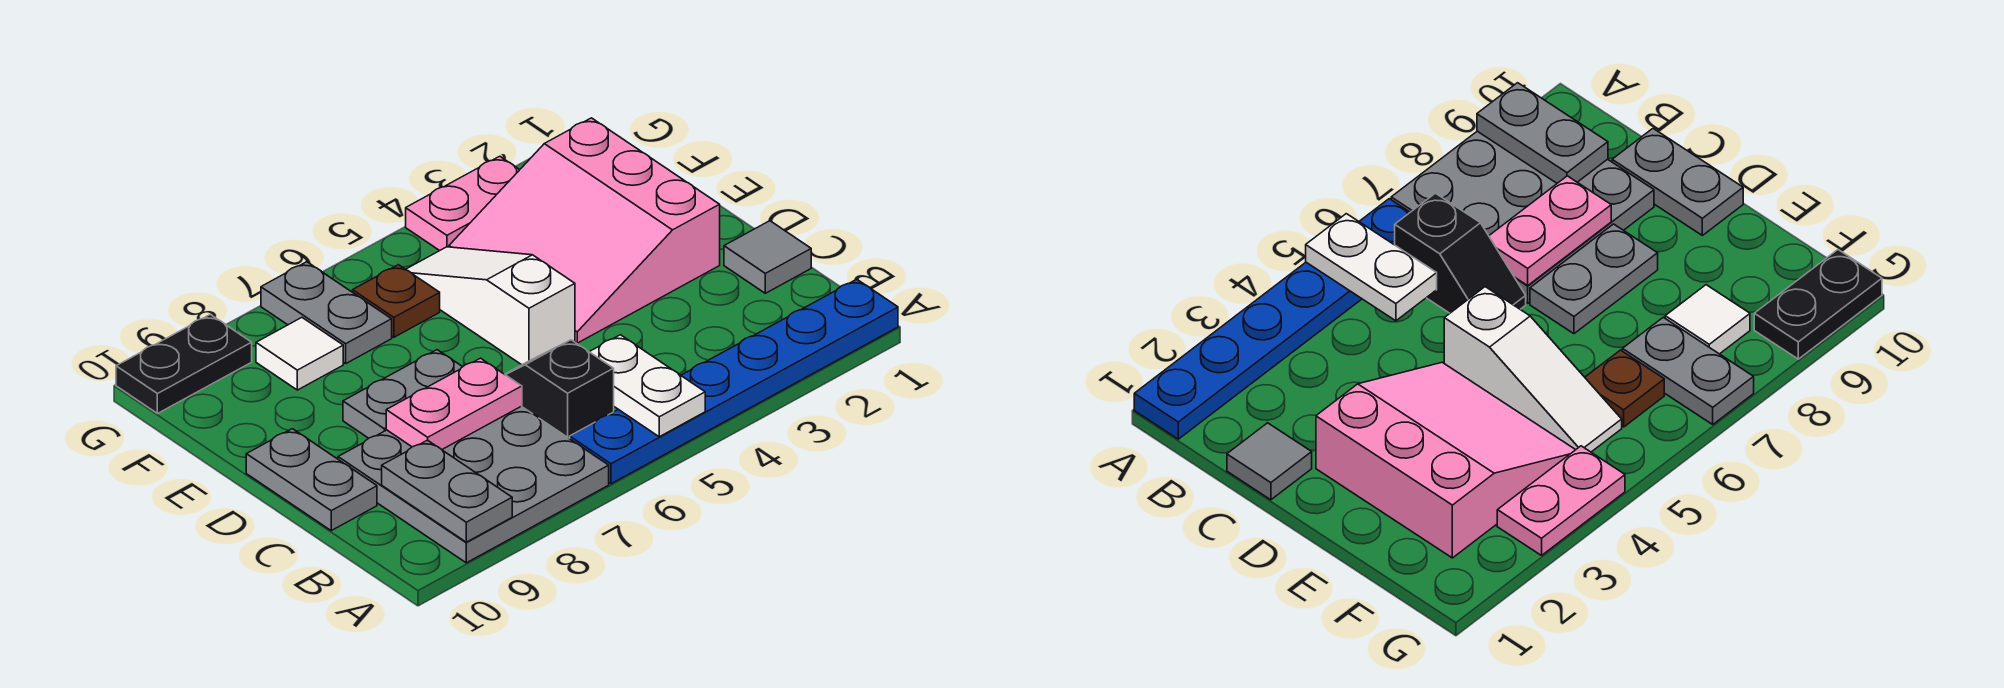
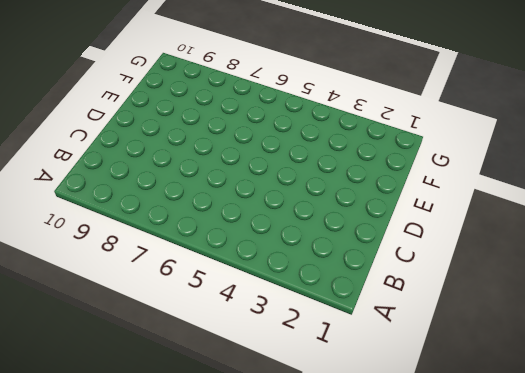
none -> blue 1x6 plate [570,279,898,484]
none -> grey 3x3 plate [338,406,609,563]
none -> black 1x2 slope [505,340,614,439]

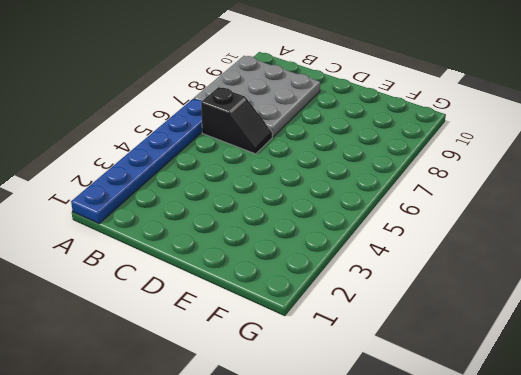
none -> grey 1x1 tile [724,221,811,293]
none -> grey 1x2 plate [246,429,377,531]
none -> pink 3x3 slope [449,118,720,343]

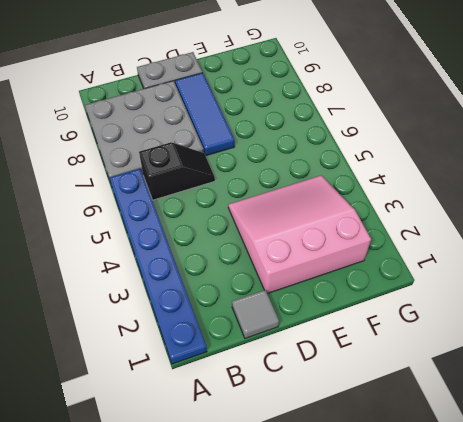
blue 1x3 tile [175,73,235,156] -> grey 1x2 plate [343,350,462,438]
none -> white 1x3 slope [406,247,575,365]
none -> brown 1x1 plate [353,265,440,337]
none -> grey 1x2 plate [261,262,392,364]

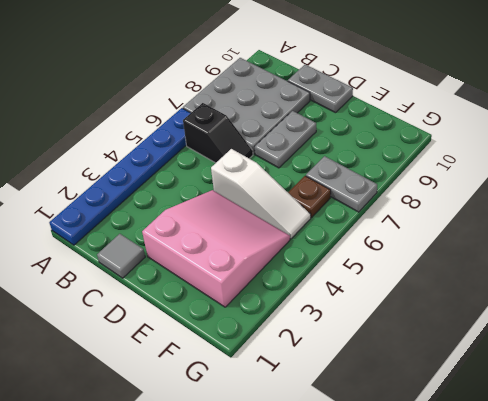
none -> white 1x1 tile [256,318,343,390]
none -> pink 1x2 plate [406,156,519,251]
none -> black 1x2 plate [116,314,252,414]

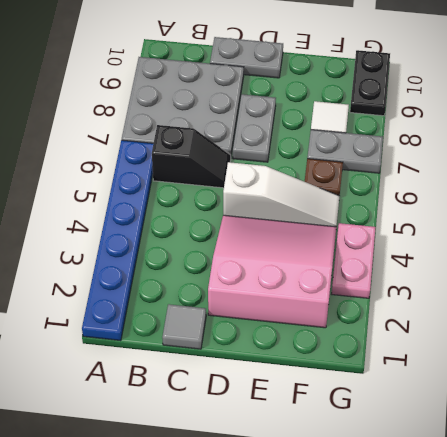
none -> white 1x2 plate [590,335,705,437]
none -> grey 1x2 plate [382,440,512,542]
none -> pink 1x2 plate [386,358,522,449]

